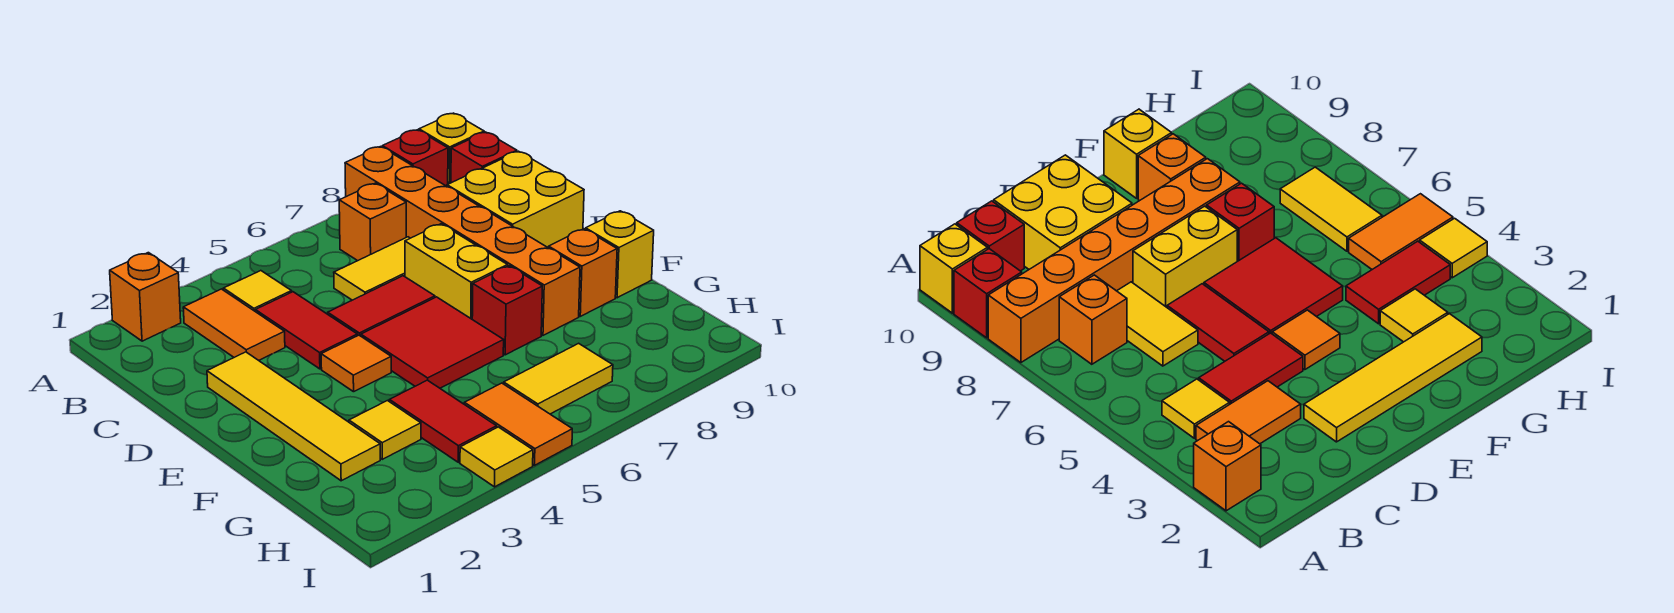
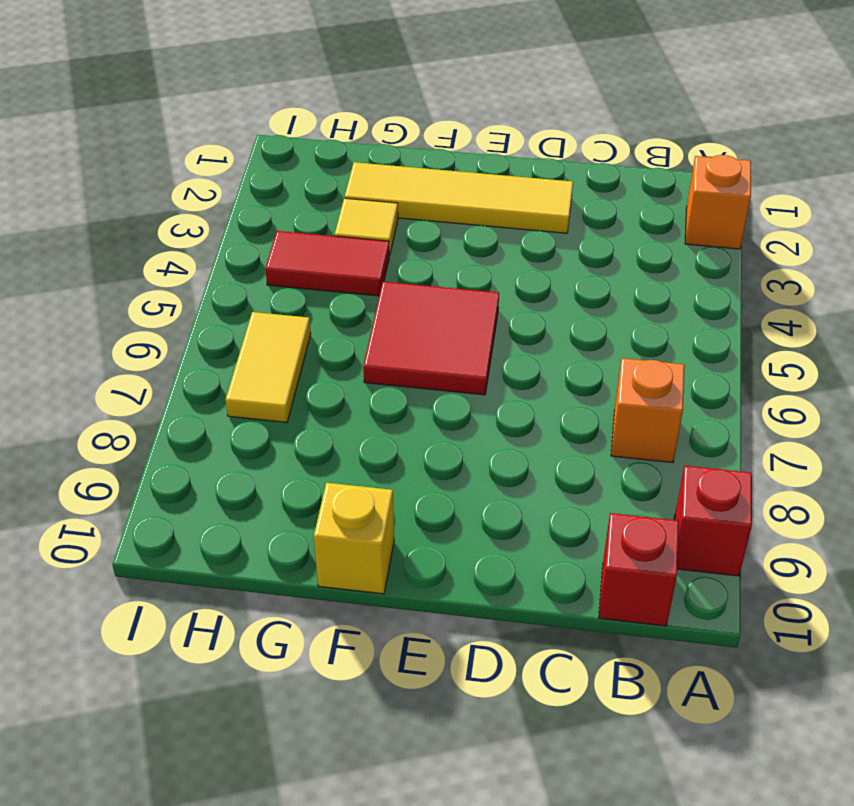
none -> orange 1x6 brick [345,147,580,335]
none -> yellow 1x1 brick [419,113,484,184]
none -> orange 1x2 tile [183,289,285,360]

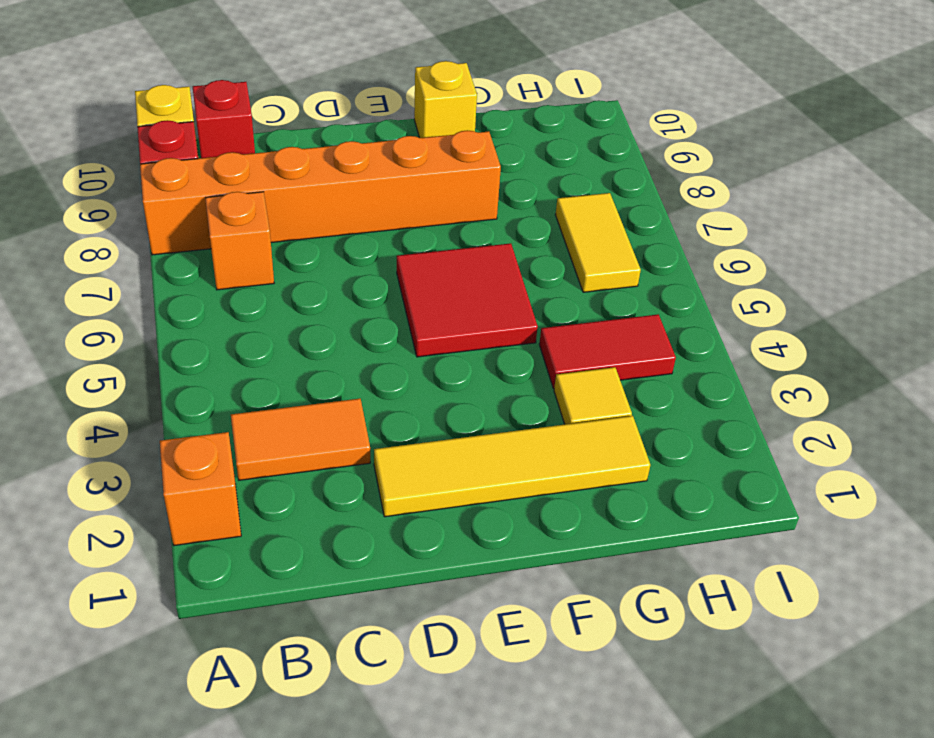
none -> yellow 1x1 tile [223,271,292,311]
none -> red 1x2 tile [255,292,357,369]
none -> yellow 1x2 tile [334,237,410,300]

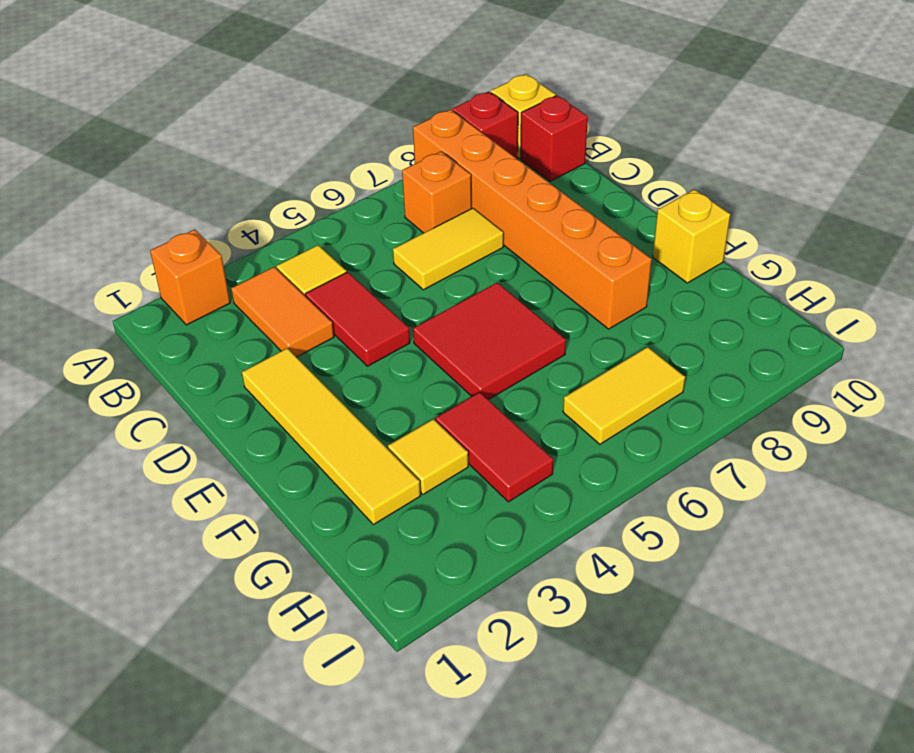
none -> yellow 2x2 brick [447,151,584,248]
none -> red 1x2 tile [328,276,435,336]
none -> yellow 1x2 brick [405,224,508,319]

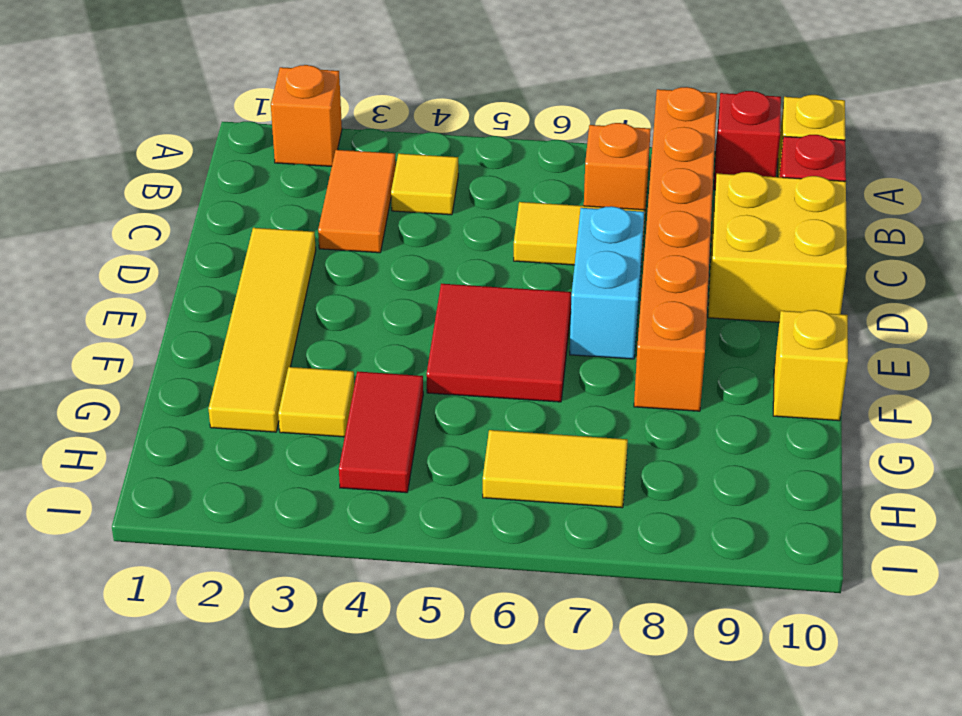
cyan 1x2 brick [570,206,644,359] -> yellow 1x2 brick [405,224,508,319]
none -> red 1x2 tile [255,292,357,369]
none -> red 1x2 tile [328,276,435,336]
none -> orange 1x1 tile [321,335,391,392]

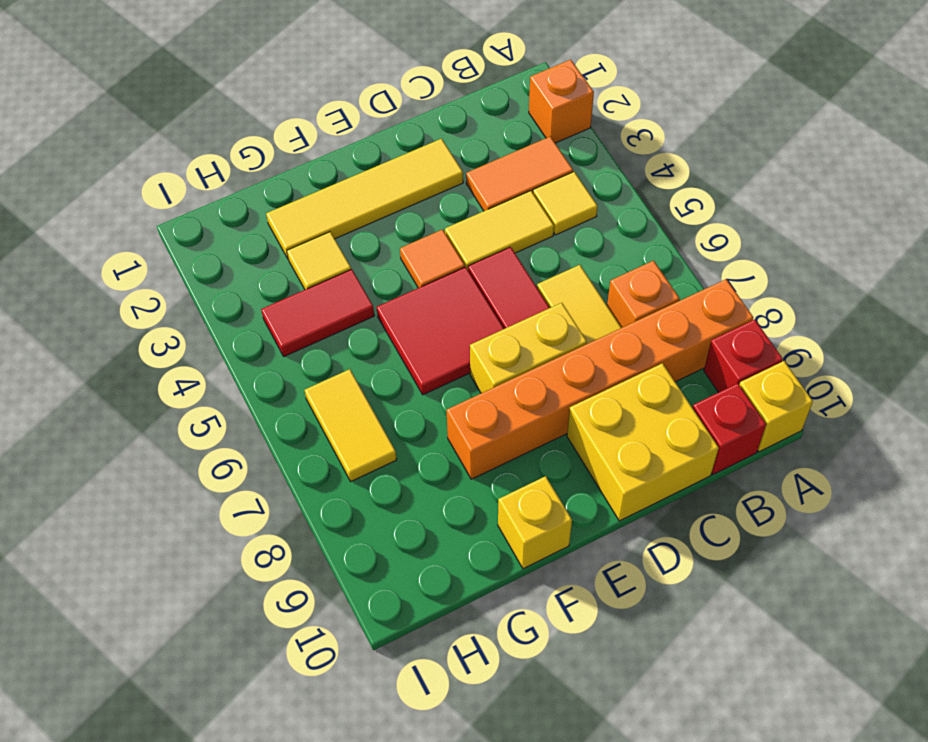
yellow 1x2 tile [445,191,554,269] -> red 1x2 tile [255,292,357,369]
none -> red 1x1 brick [472,266,542,355]
none -> orange 1x1 brick [549,229,617,316]
none -> orange 1x2 tile [464,383,572,465]

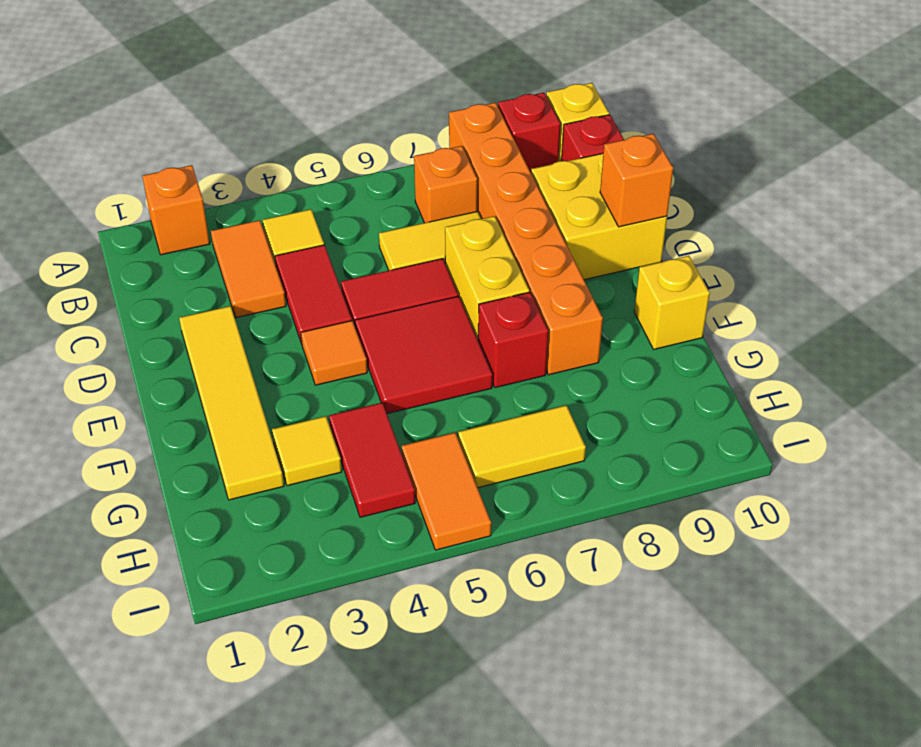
orange 1x1 brick [600,134,673,227] -> orange 1x1 brick moved to [549,229,617,316]
none -> yellow 1x1 tile [460,427,533,487]

